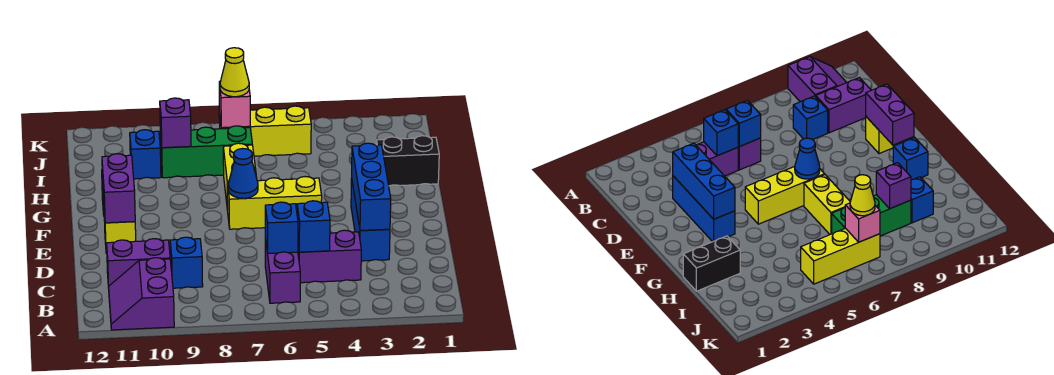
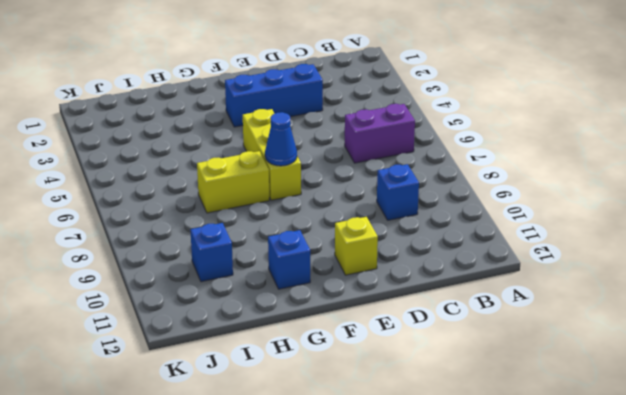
none -> purple 2x2 slope [109,258,174,330]
none -> purple 1x2 brick [298,230,361,283]
none -> purple 1x2 brick [107,239,170,288]

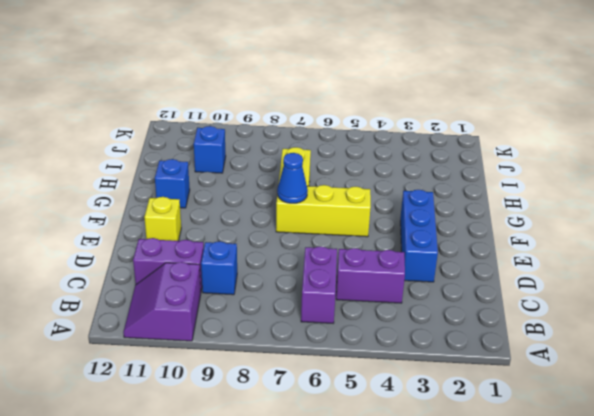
none -> black 1x2 brick [376,136,439,186]
none -> green 1x3 brick [160,126,252,178]
none -> yellow 1x3 brick [219,106,311,156]

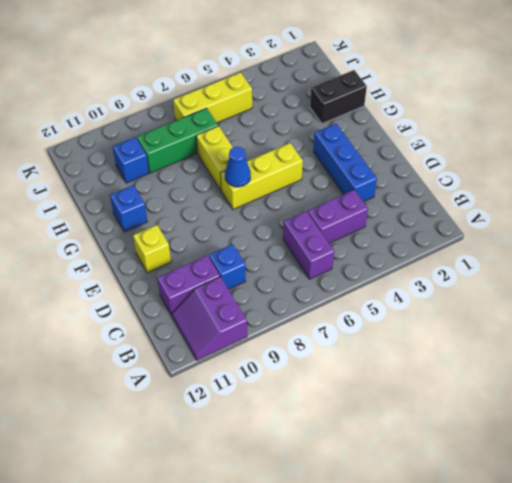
none -> blue 1x1 brick [297,201,330,252]
none -> blue 1x1 brick [265,202,298,253]
none -> blue 1x3 brick [352,143,391,231]

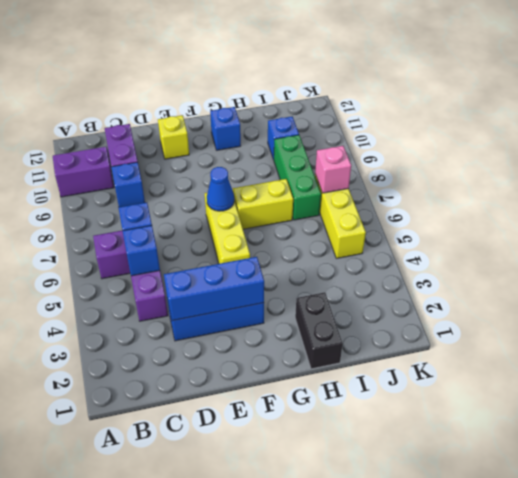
none -> purple 1x2 brick [102,154,135,223]
none -> purple 1x1 brick [160,98,191,148]
none -> yellow 1x1 cone [220,48,249,97]

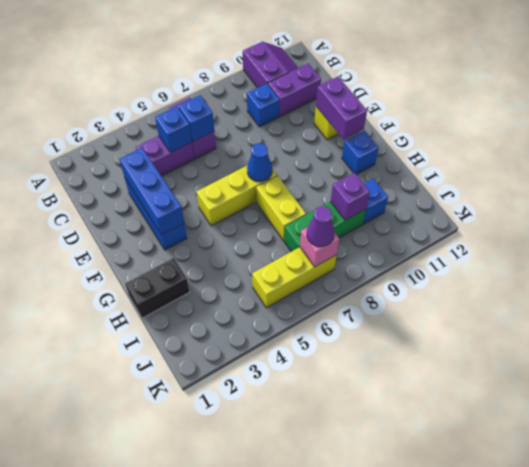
purple 1x1 cone [307,206,335,247] -> yellow 1x1 cone [220,48,249,97]

